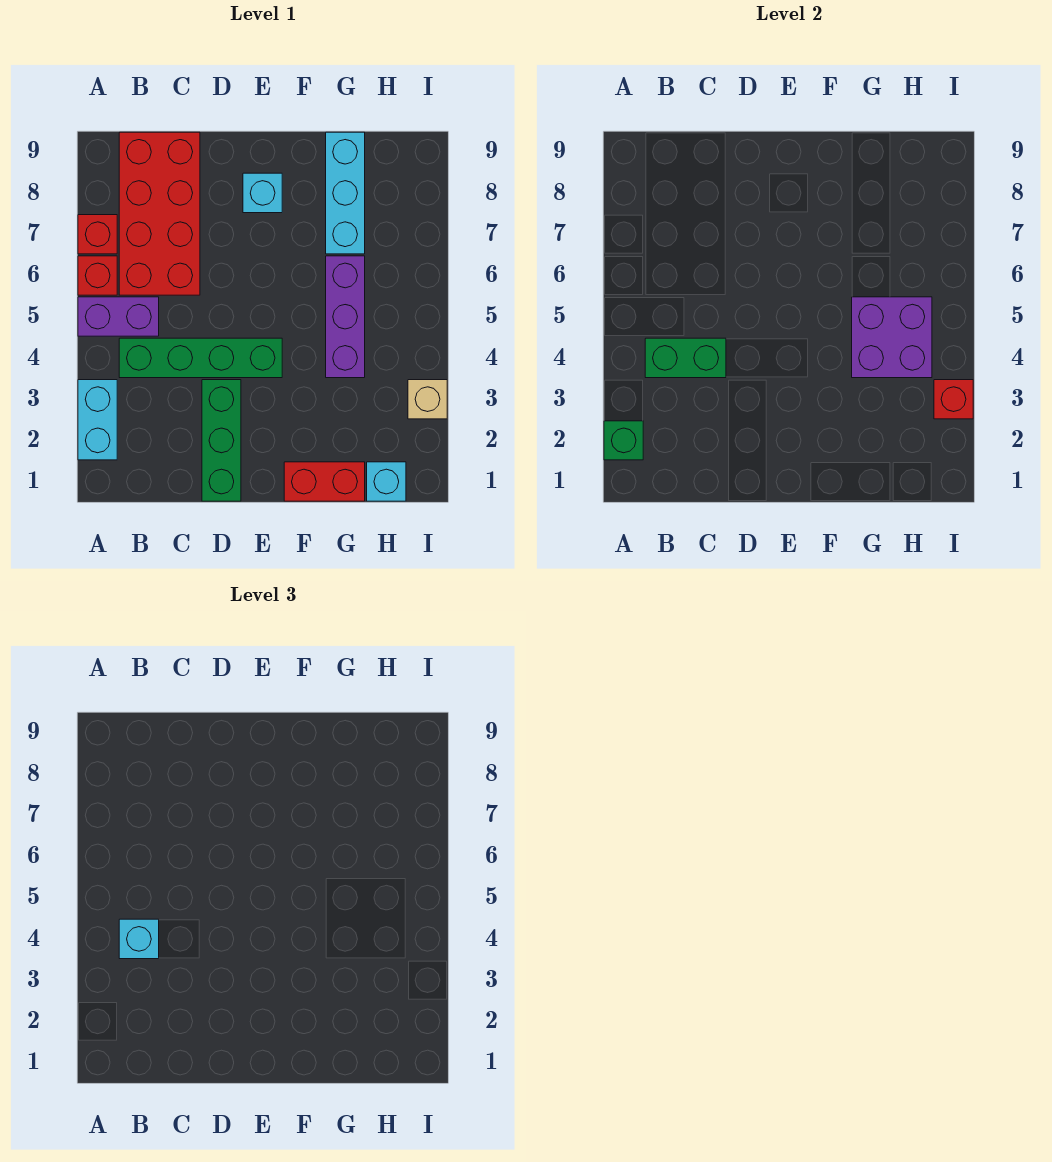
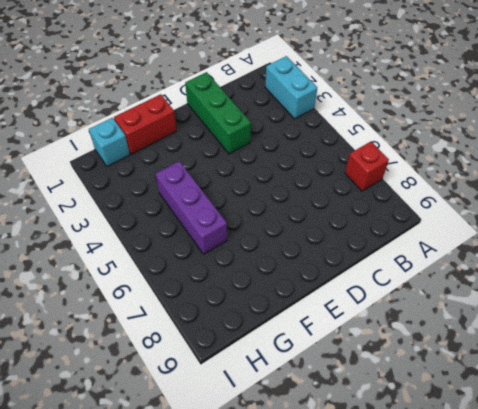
none -> purple 1x2 brick [78,297,159,336]
none -> red 1x1 brick [78,256,117,295]
none -> green 1x4 brick [119,338,282,378]

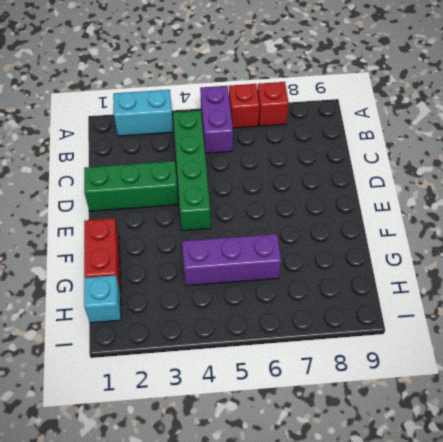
none -> red 2x4 brick [119,132,200,295]
none -> cyan 1x1 brick [243,173,282,213]
none -> cyan 1x3 brick [326,132,365,254]

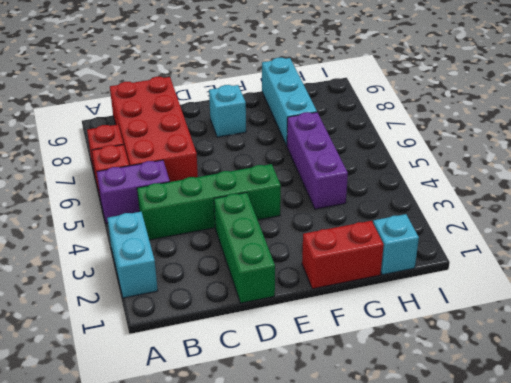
none -> tan 1x1 brick [408,380,447,419]
none -> green 1x1 brick [604,421,643,460]
none -> green 1x2 brick [645,338,726,378]

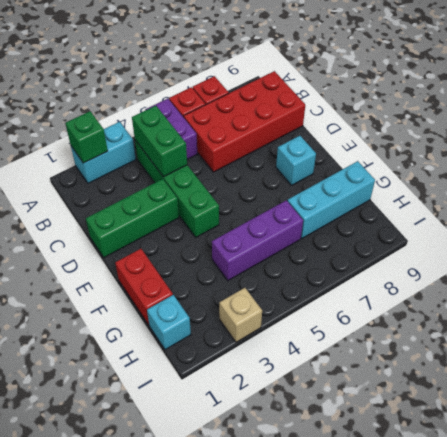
none -> purple 2x2 brick [852,297,932,378]
none -> red 1x1 brick [934,380,973,419]
none -> cyan 1x1 brick [119,919,159,959]

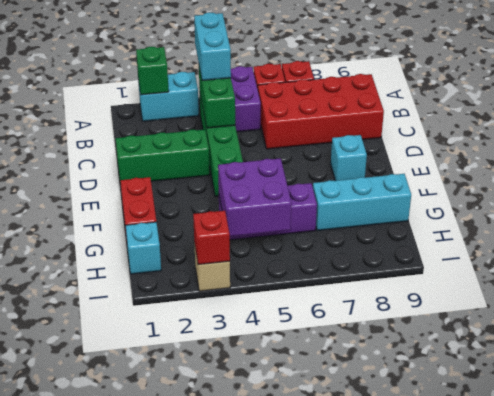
cyan 1x2 brick [194,12,231,81] -> cyan 1x1 brick [119,919,159,959]

